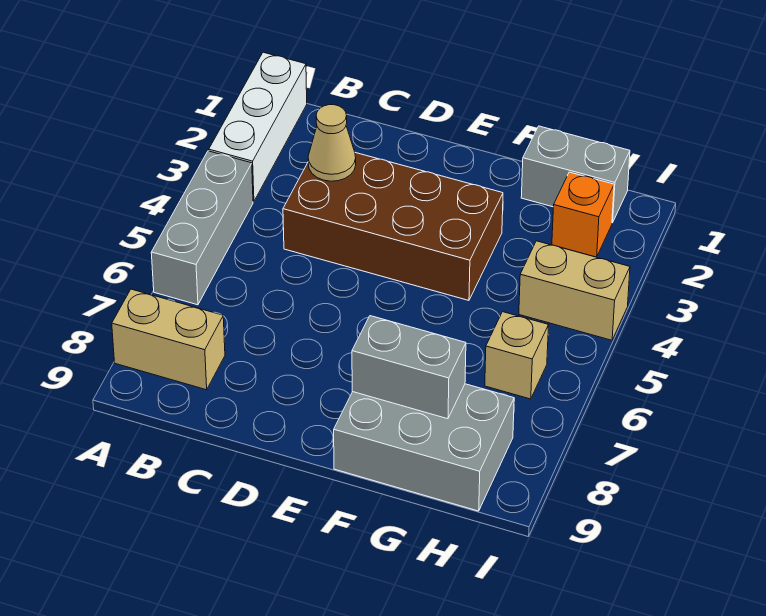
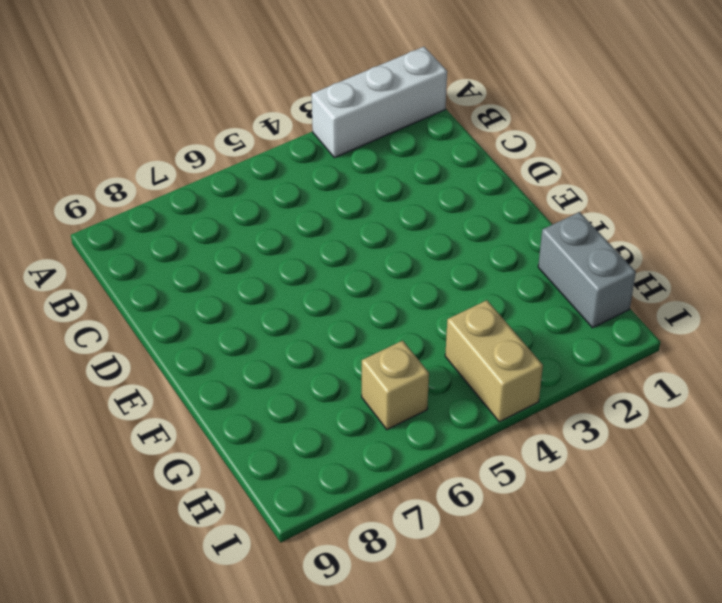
none -> grey 1x3 brick [151,151,253,305]
none -> tan 1x2 brick [112,289,225,390]

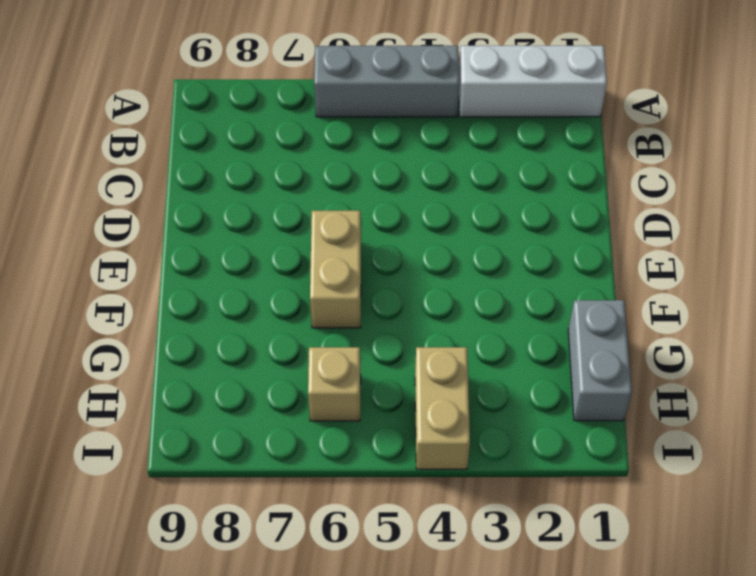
tan 1x2 brick [310,211,361,328] -> tan 1x2 brick moved to [112,289,225,390]
none -> brown 2x4 brick [283,153,503,300]
none -> grey 2x3 brick [334,384,514,511]

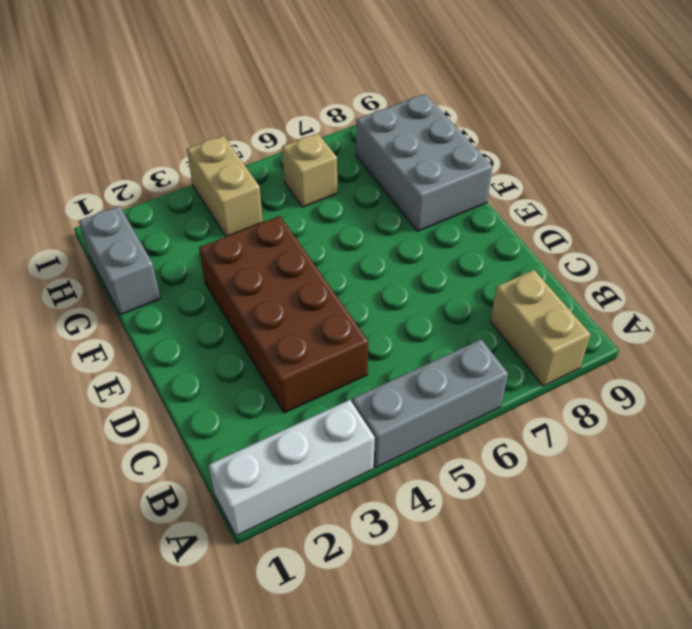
none -> orange 1x1 brick [552,172,614,257]
none -> tan 1x1 cone [308,105,356,181]

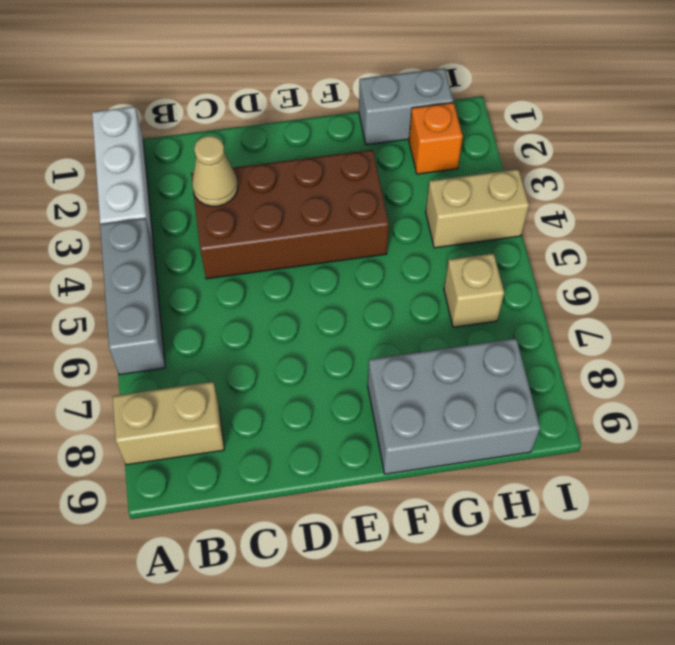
none -> grey 1x2 brick [352,316,466,419]

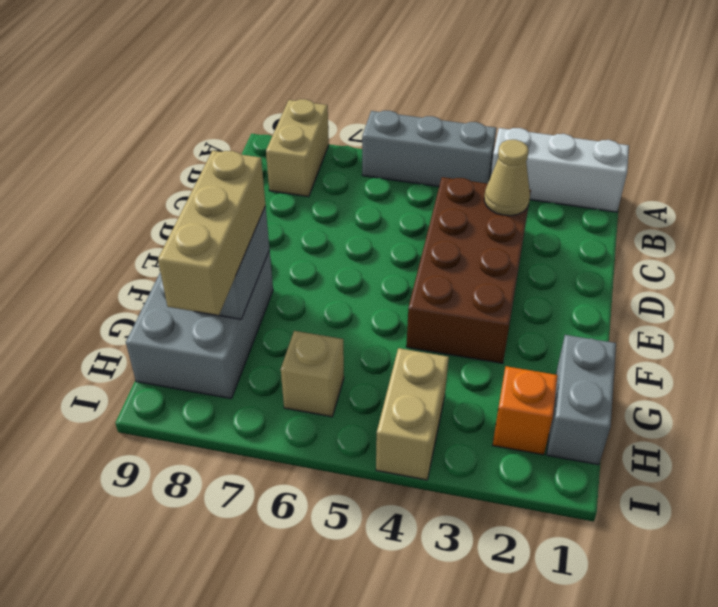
tan 1x3 brick [158,151,265,315] -> none

